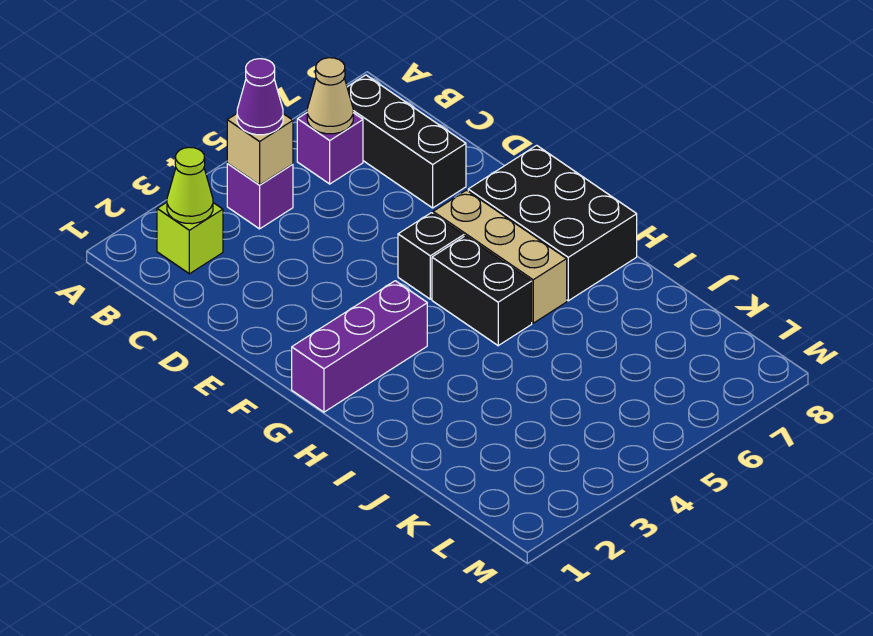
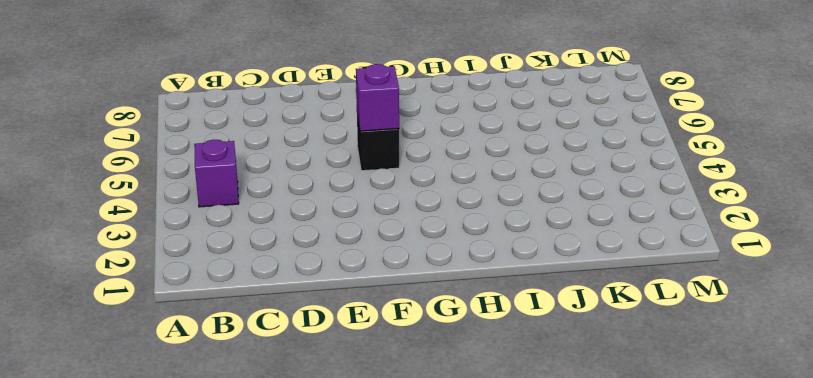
purple 1x1 brick [356,64,399,131] -> purple 1x1 brick moved to [297,113,363,184]
none -> lime 1x1 brick [157,202,223,274]
none -> black 1x3 brick [347,75,466,208]
none -> tan 1x3 brick [433,190,567,323]

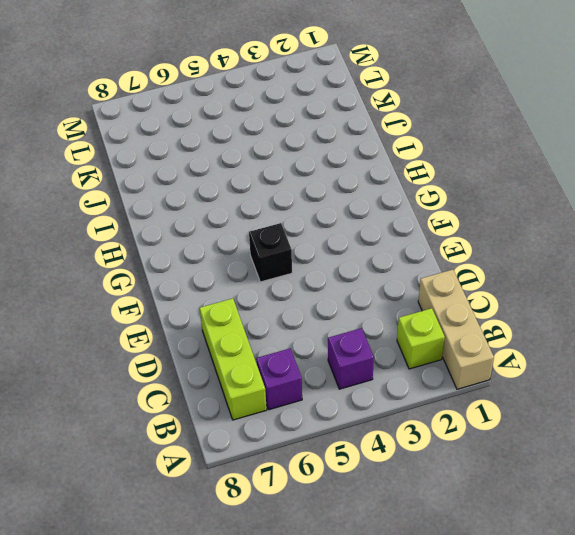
tan 1x3 brick [418,270,494,389] -> tan 1x3 brick moved to [433,190,567,323]
lime 1x3 brick [200,298,267,420] -> black 1x3 brick [347,75,466,208]
none -> black 2x3 brick [468,145,637,301]
none -> purple 1x3 brick [292,281,427,412]
none -> black 1x2 brick [432,236,532,346]

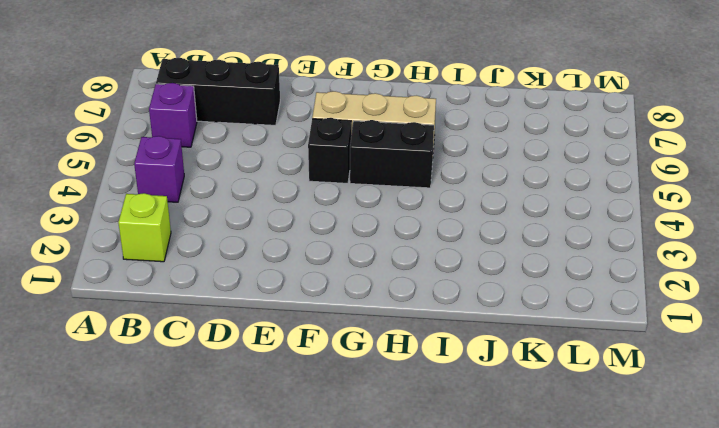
none -> black 2x3 brick [468,145,637,301]
none -> purple 1x3 brick [292,281,427,412]
none -> lime 1x1 cone [167,147,213,224]

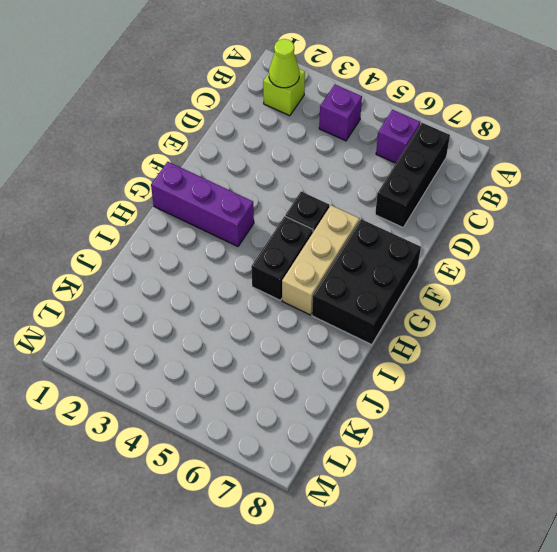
none -> tan 1x1 brick [227,114,293,185]
none -> tan 1x1 cone [307,58,353,134]
none -> purple 1x1 cone [237,59,283,135]

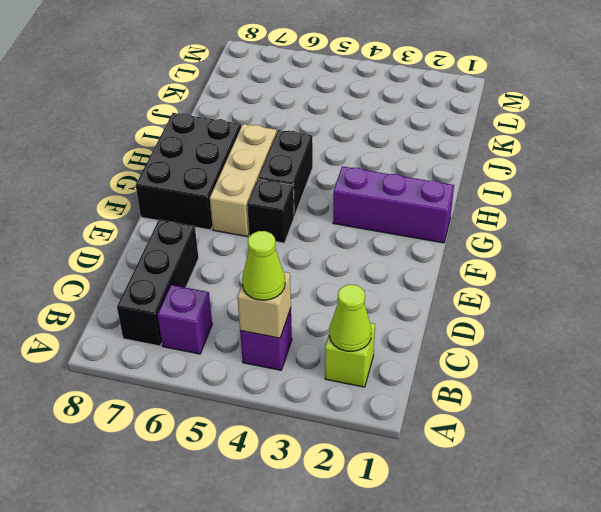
lime 1x1 cone [242,231,285,300] -> purple 1x1 cone [237,59,283,135]
none -> tan 1x1 cone [307,58,353,134]

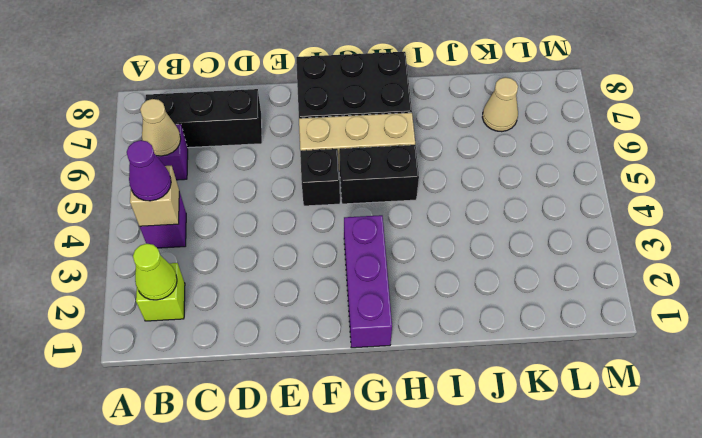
tan 1x1 cone [482,77,518,132] -> none

